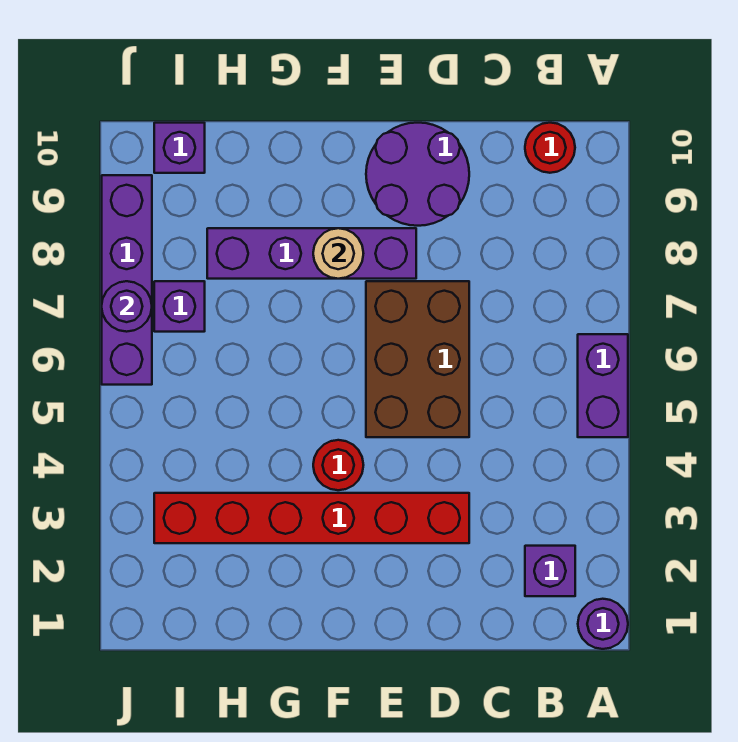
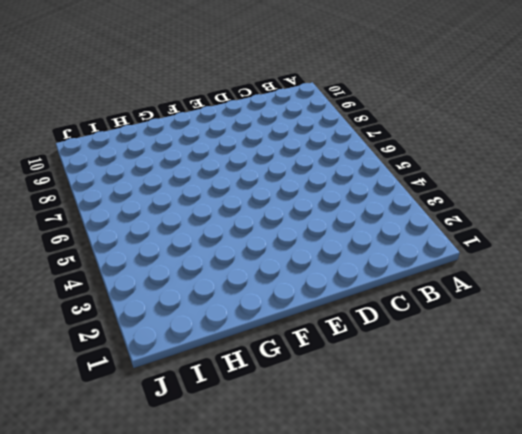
none -> purple 1x1 round brick [578,599,628,649]
none -> purple 1x2 brick [578,334,628,437]
none -> purple 1x1 brick [525,546,575,596]

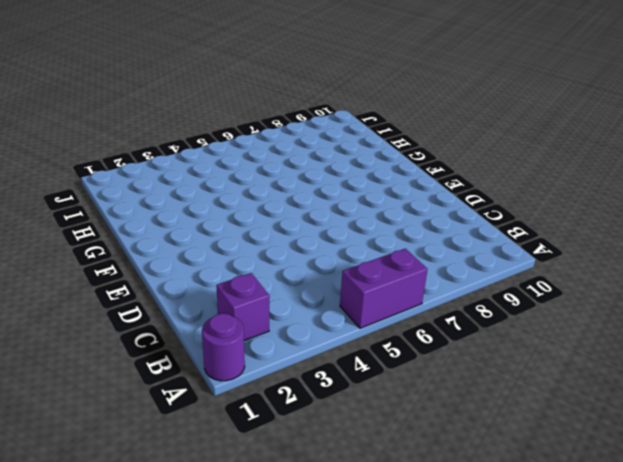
none -> red 1x1 round brick [525,123,575,173]
none -> red 1x6 brick [154,493,469,543]
none -> brown 2x3 brick [366,281,469,437]

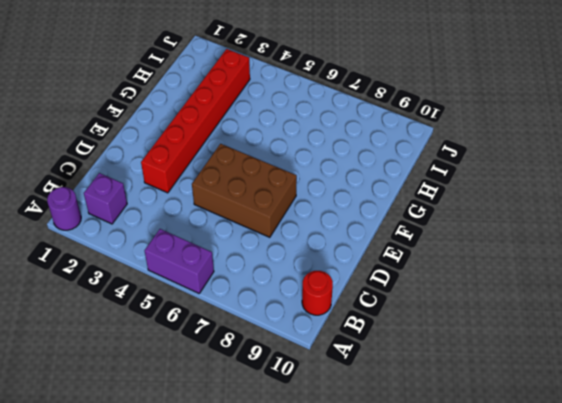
none -> purple 2x2 round brick [366,123,469,226]
none -> purple 1x4 brick [207,228,416,279]
none -> red 1x1 round brick [313,440,363,490]

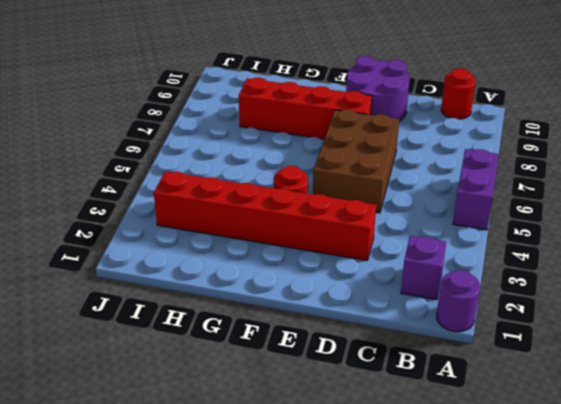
red 1x4 brick [239,78,372,139] -> purple 1x4 brick [207,228,416,279]
none -> purple 1x1 brick [154,281,205,332]
none -> purple 1x1 brick [154,123,205,173]
none -> purple 1x4 brick [102,175,152,385]

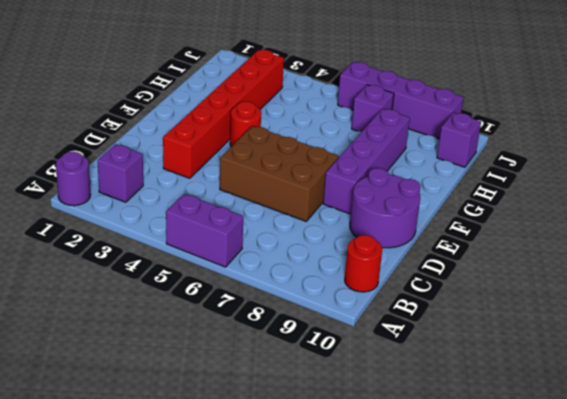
none -> tan 1x1 round brick [313,228,363,279]
none -> purple 1x1 round brick [102,281,152,332]

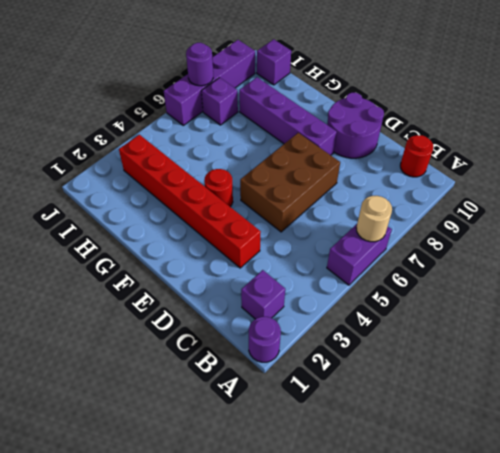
tan 1x1 round brick [356,196,392,242] -> tan 1x1 round brick moved to [313,228,363,279]

